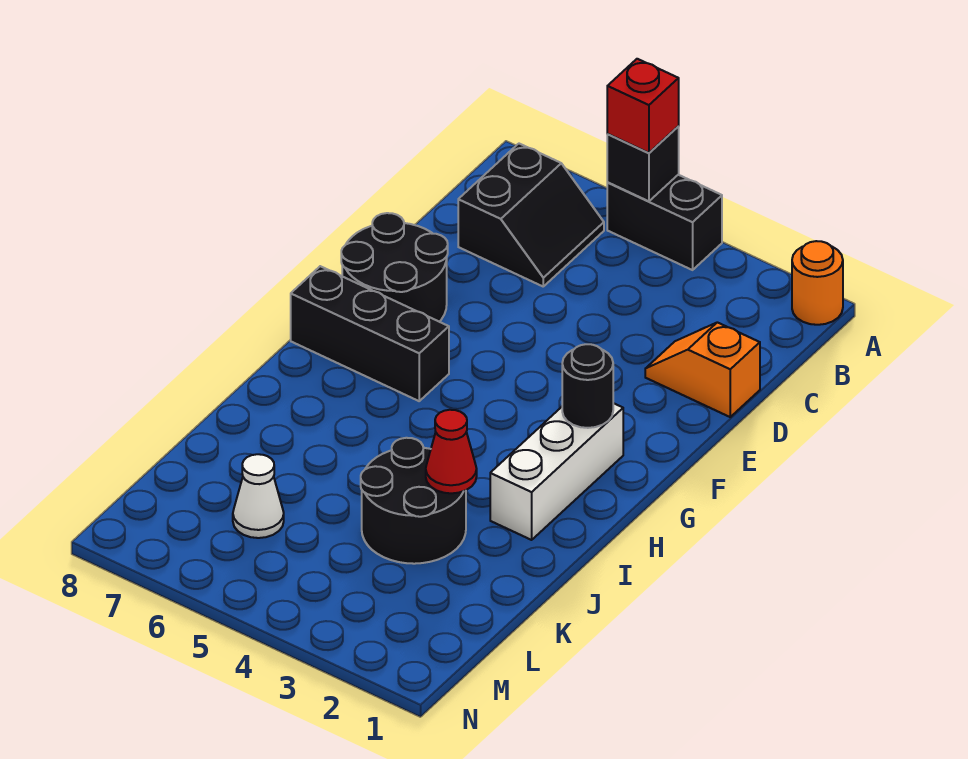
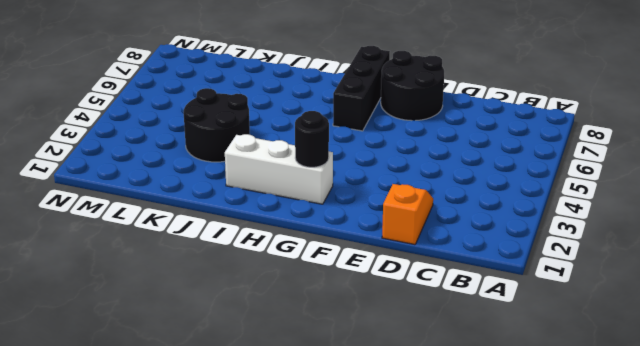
none -> orange 1x1 round brick [792,241,843,325]
none -> black 1x2 brick [607,175,722,270]
none -> black 2x2 slope [458,144,604,286]

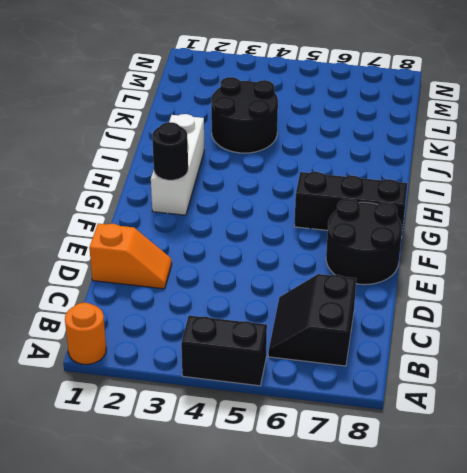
none -> white 1x1 cone [233,454,284,538]
none -> black 1x1 brick [607,127,679,201]
none -> red 1x1 cone [426,410,477,493]

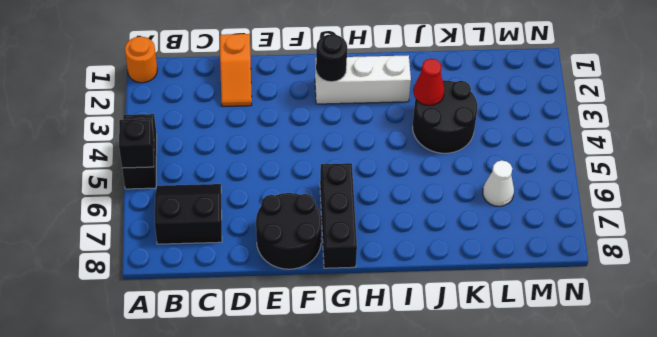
none -> red 1x1 brick [607,59,679,153]

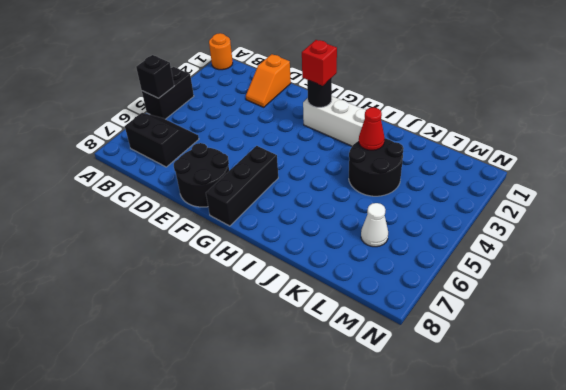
red 1x1 brick [302,40,337,86] -> red 1x1 brick moved to [607,59,679,153]

